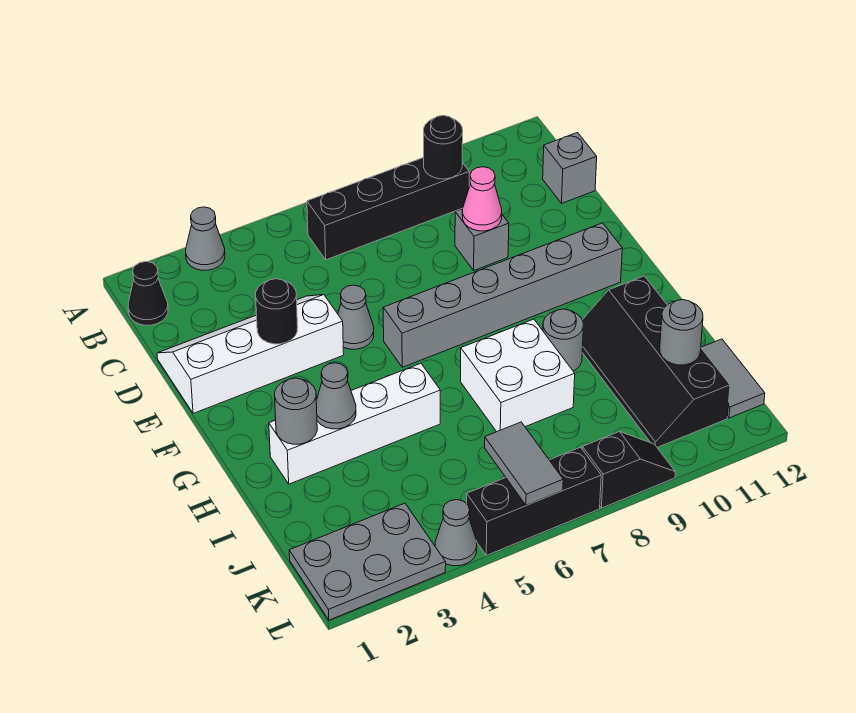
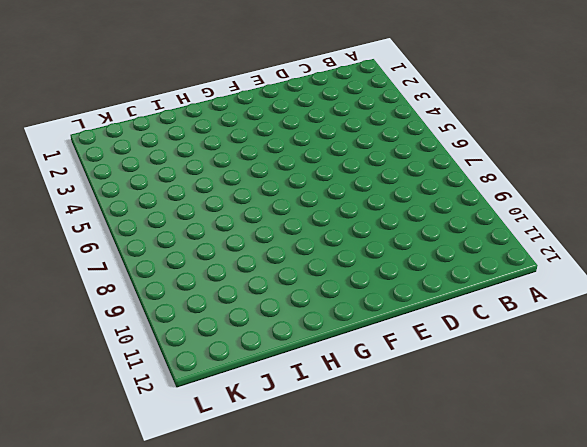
none -> grey 1x1 cone [186,207,225,270]
none -> black 1x1 cone [128,262,168,325]
none -> black 1x4 brick [307,157,469,260]

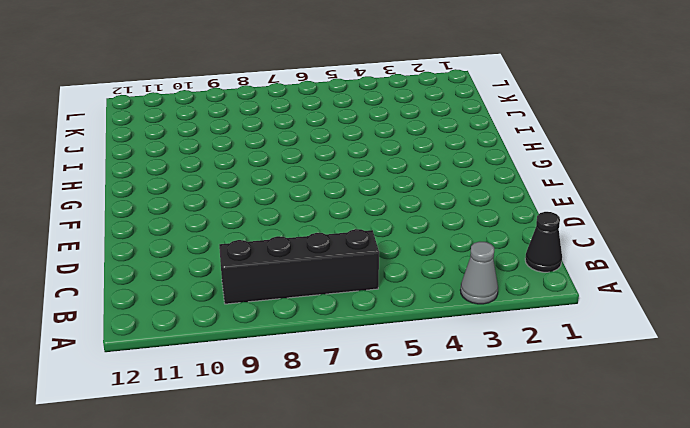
none -> grey 1x1 brick [543,133,597,203]
none -> white 2x4 slope [157,295,344,413]
none -> grey 1x1 brick [455,209,509,270]

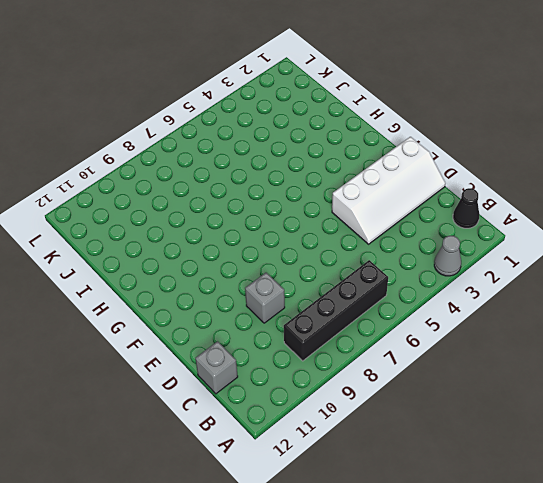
none -> grey 1x1 cone [338,285,374,349]
none -> grey 1x6 brick [383,223,622,367]
none -> white 1x4 brick [269,363,440,484]

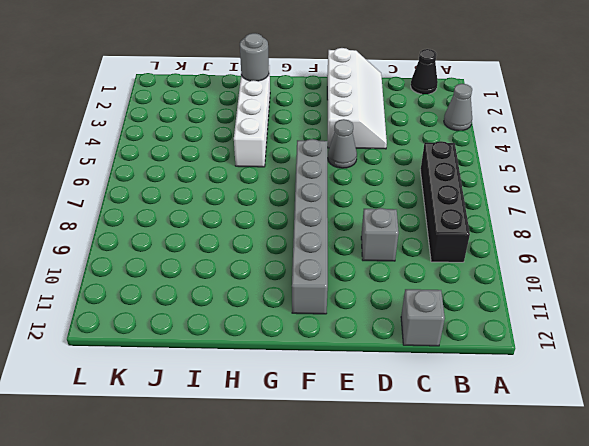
none -> white 2x2 brick [460,319,575,432]
none -> grey 1x1 round brick [543,309,583,371]
none -> black 2x4 slope [582,276,730,447]

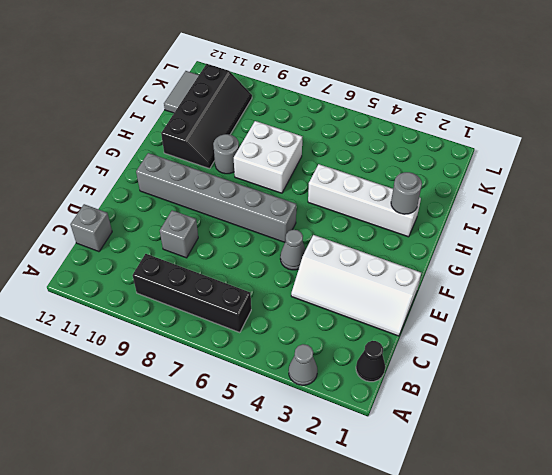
none -> grey 2x3 plate [289,503,446,620]
none -> grey 1x1 cone [435,500,477,566]
none -> black 1x3 brick [467,447,601,555]

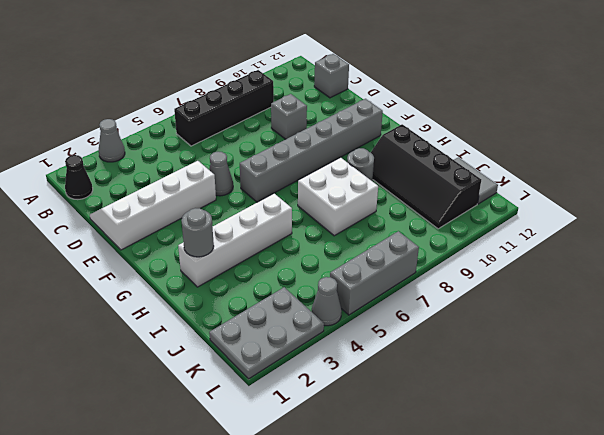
grey 1x3 brick [330,231,419,315] -> black 1x3 brick [467,447,601,555]
none -> black 1x2 slope [582,431,675,508]
none -> black 1x1 round brick [424,115,463,179]
none -> pink 1x1 cone [462,167,502,231]

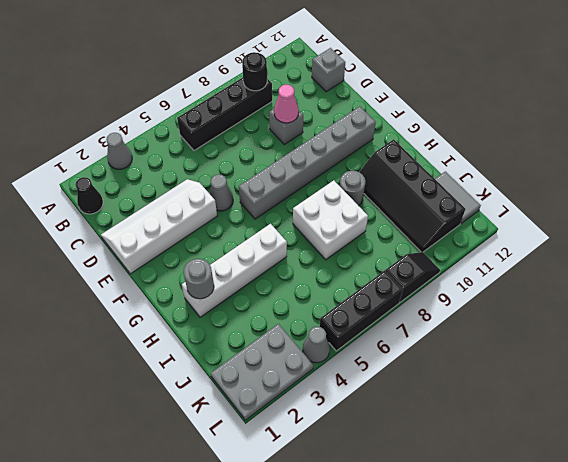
none -> black 1x1 round brick [256,279,298,344]
none -> grey 1x1 cone [316,363,356,429]
none -> grey 1x1 round brick [660,300,703,365]

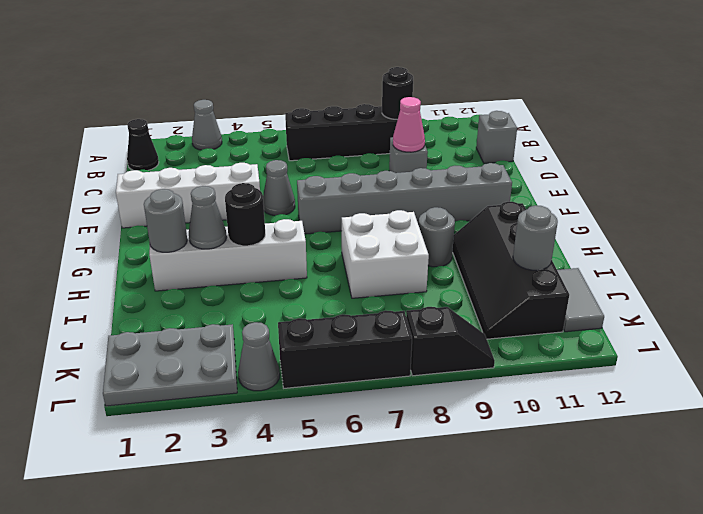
black 1x1 round brick [225,183,265,246] -> black 1x1 round brick moved to [256,279,298,344]
none -> grey 1x2 tile [485,422,563,505]

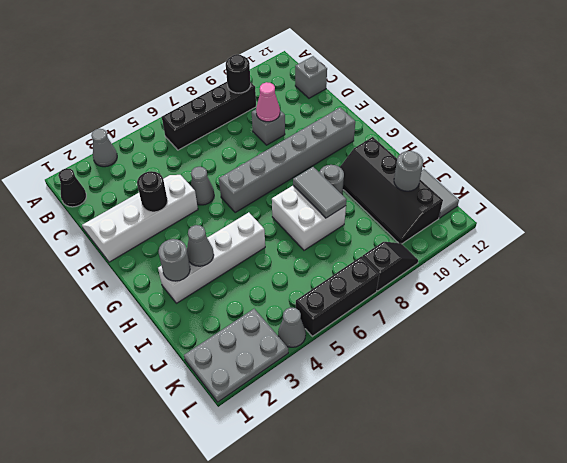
grey 1x2 tile [293,167,347,218] -> grey 1x2 tile moved to [485,422,563,505]

